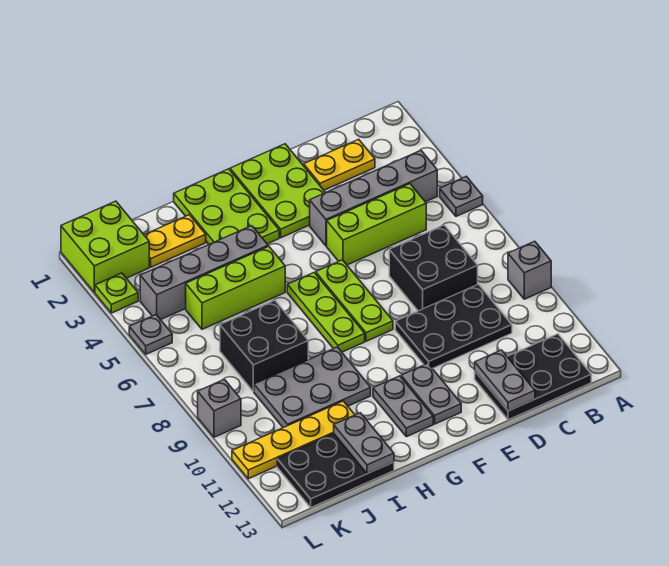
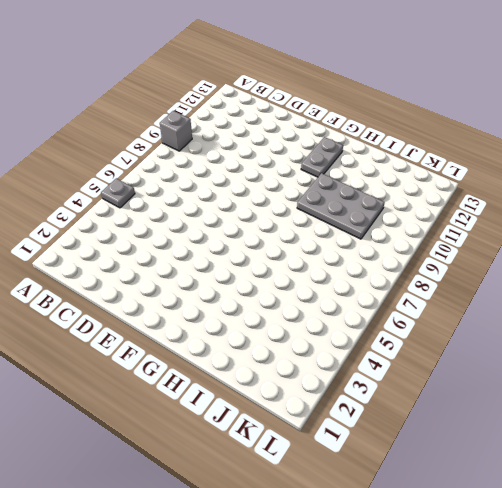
none -> grey 1x4 brick [310,151,437,246]
none -> black 2x3 plate [475,334,591,420]
none -> yellow 1x2 plate [304,139,375,190]

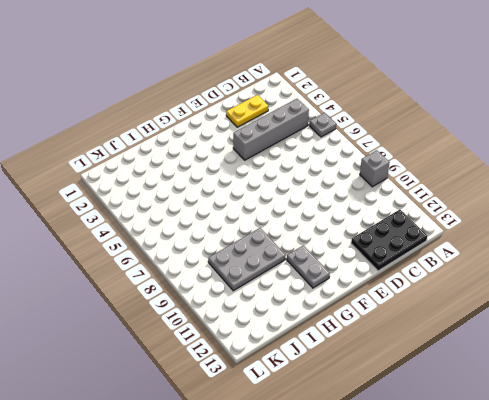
none -> lime 1x3 brick [327,184,426,265]
none -> black 2x2 brick [389,225,478,311]
none -> black 2x3 plate [395,284,512,369]

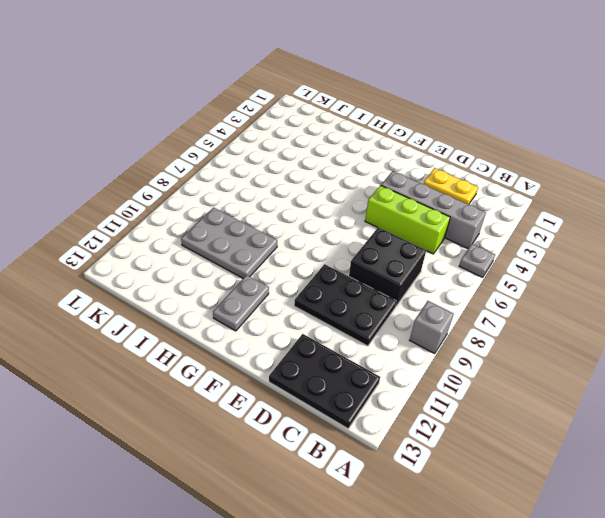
none -> lime 2x3 plate [230,144,326,238]
none -> lime 1x3 plate [316,260,393,341]
none -> grey 1x2 plate [401,364,461,424]

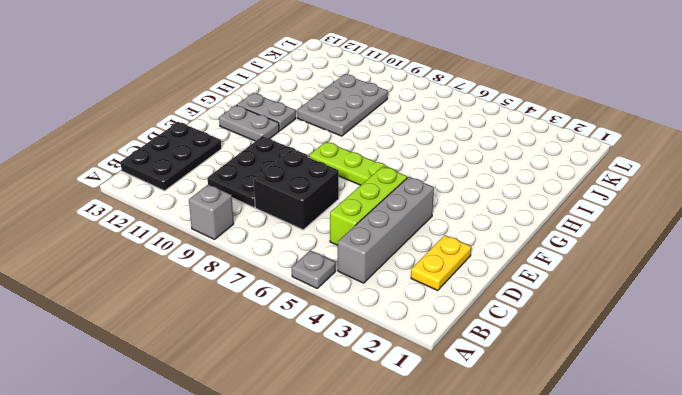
none -> lime 2x3 plate [230,144,326,238]
none -> lime 2x3 plate [174,169,279,244]
none -> lime 1x3 plate [287,273,365,352]

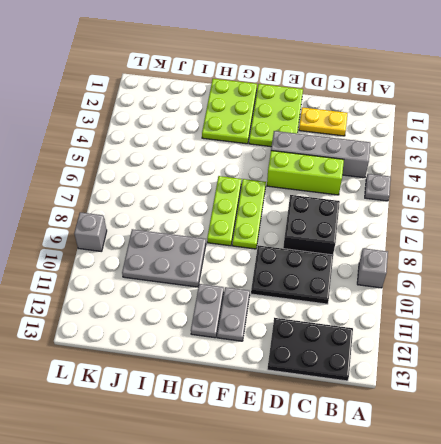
none -> grey 1x4 brick [140,226,268,320]
none -> lime 1x3 brick [186,246,285,329]
none -> yellow 1x2 plate [144,215,206,267]

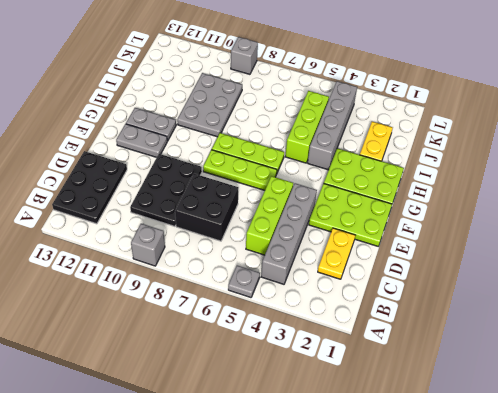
none -> black 2x2 brick [220,300,308,391]
none -> yellow 1x4 plate [232,401,355,479]
none -> black 2x3 plate [277,434,394,507]

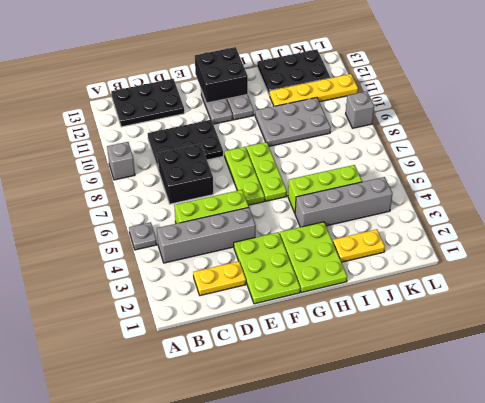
black 2x2 brick [195,47,248,103] -> black 2x2 brick moved to [220,300,308,391]
none -> lime 2x2 brick [61,201,149,292]
none -> lime 1x1 plate [95,273,138,313]
none -> grey 1x1 plate [129,315,172,354]

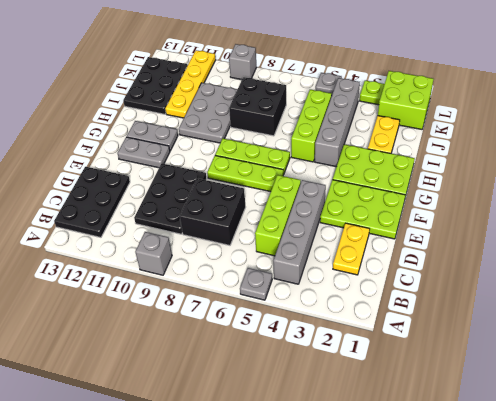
none -> grey 1x2 plate [475,350,535,411]
none -> grey 1x2 plate [334,413,394,474]

